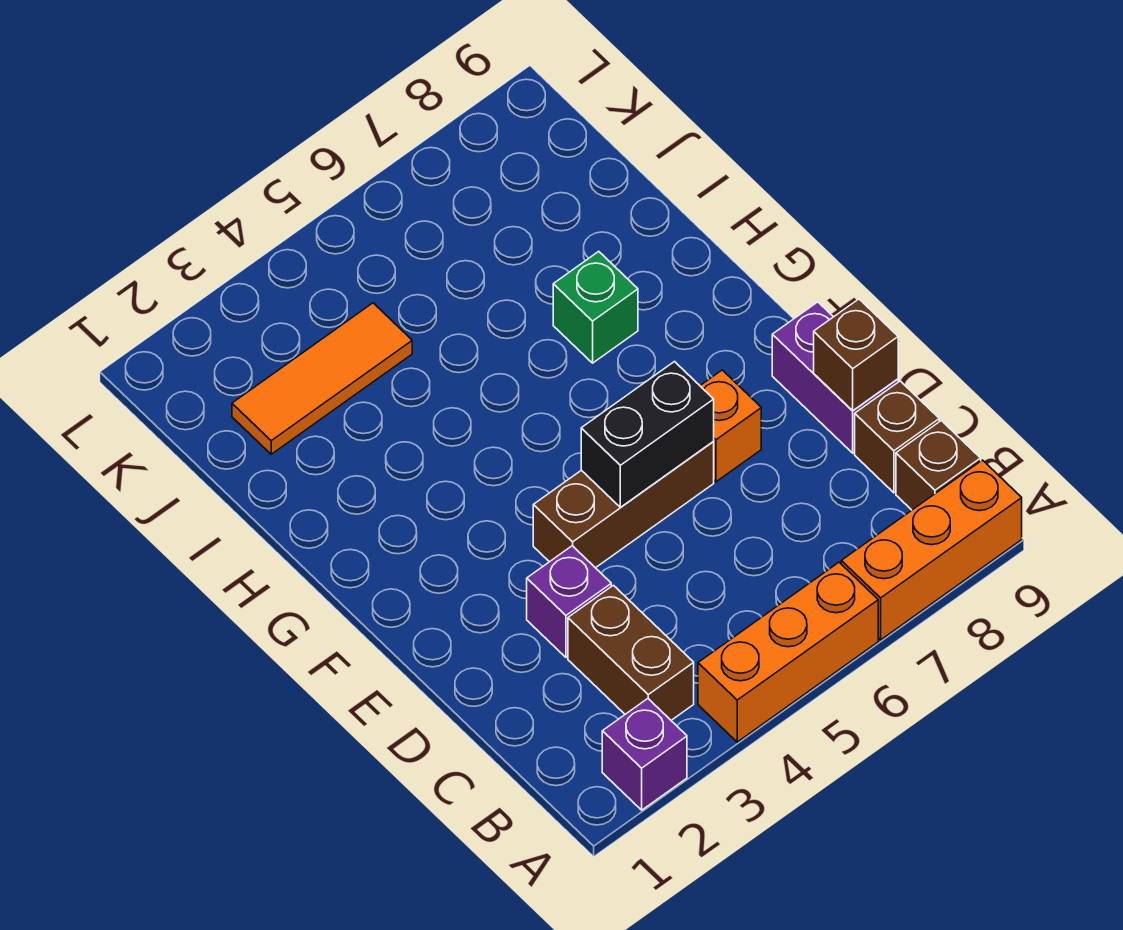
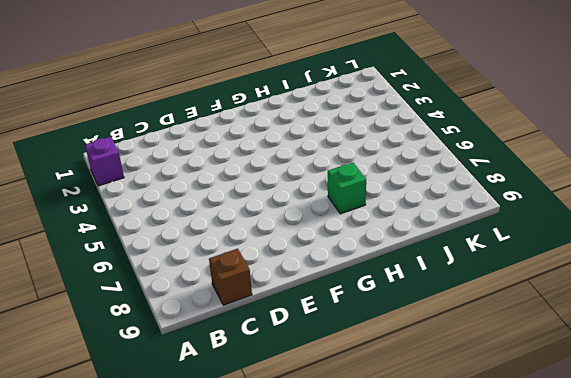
none -> orange 1x3 brick [698,562,878,742]
none -> orange 1x3 brick [841,460,1022,640]
none -> brown 1x2 brick [568,585,694,720]

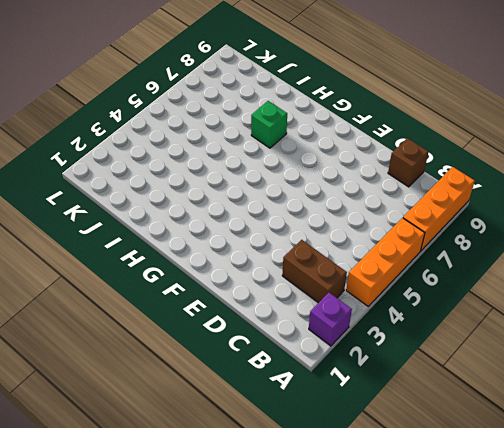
none -> brown 1x1 brick [896,421,981,510]
none -> purple 1x1 brick [527,546,611,657]
none -> purple 1x2 brick [772,302,898,453]

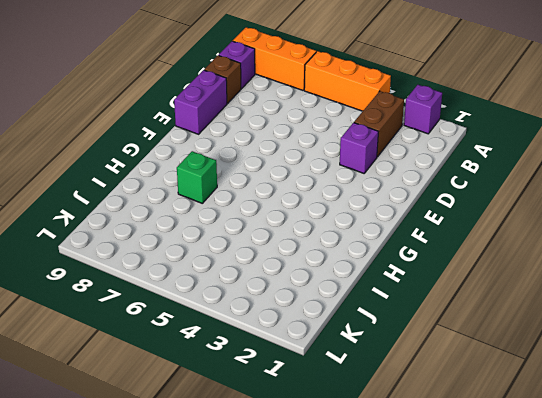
purple 1x1 brick [219,41,255,89] -> brown 1x1 brick [896,421,981,510]
none -> brown 1x3 brick [533,442,714,568]
none -> orange 1x1 brick [700,370,761,482]
none -> orange 1x3 tile [232,303,412,454]

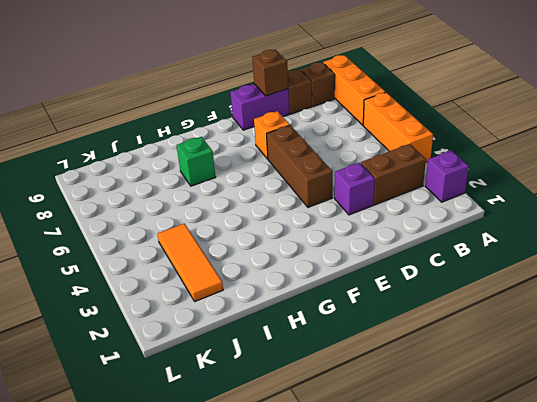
none -> black 1x2 brick [581,362,714,507]

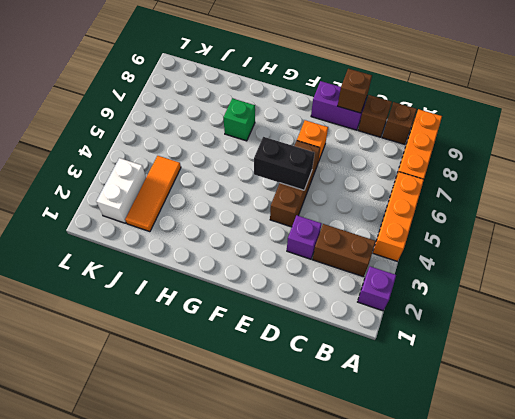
black 1x2 brick [254,137,315,190] -> black 1x2 brick turned to [581,362,714,507]
white 1x2 brick [96,158,146,223] -> none

